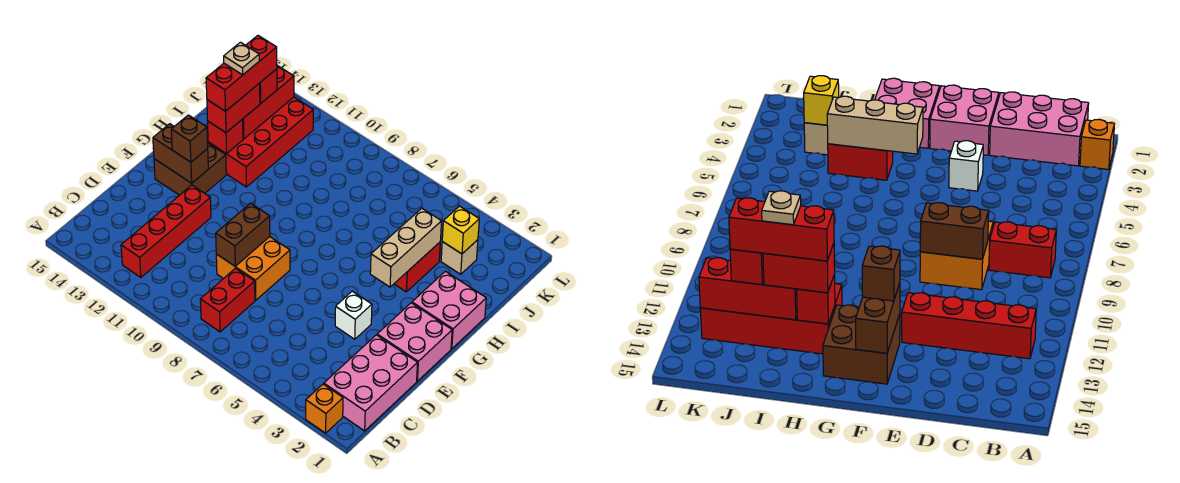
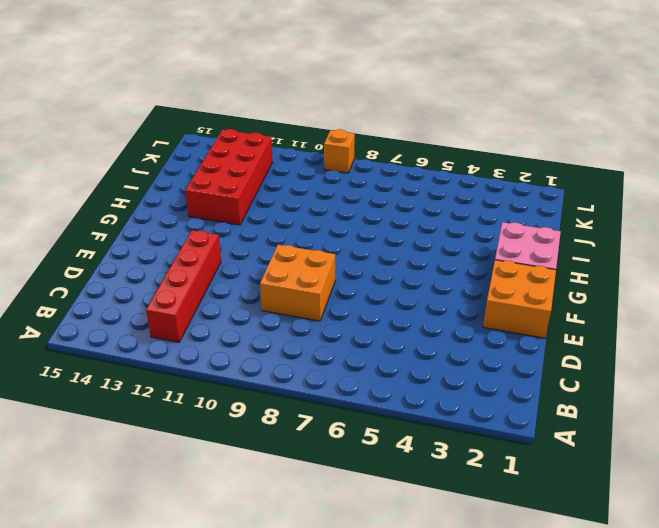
orange 2x2 brick [483,260,556,338] -> pink 2x2 brick [377,303,452,381]
orange 1x1 brick [324,129,355,173] -> orange 1x1 brick moved to [306,384,343,433]
none -> pink 2x3 brick [324,335,418,431]
none -> red 1x2 brick [200,268,255,332]
none -> white 1x1 brick [335,291,372,339]

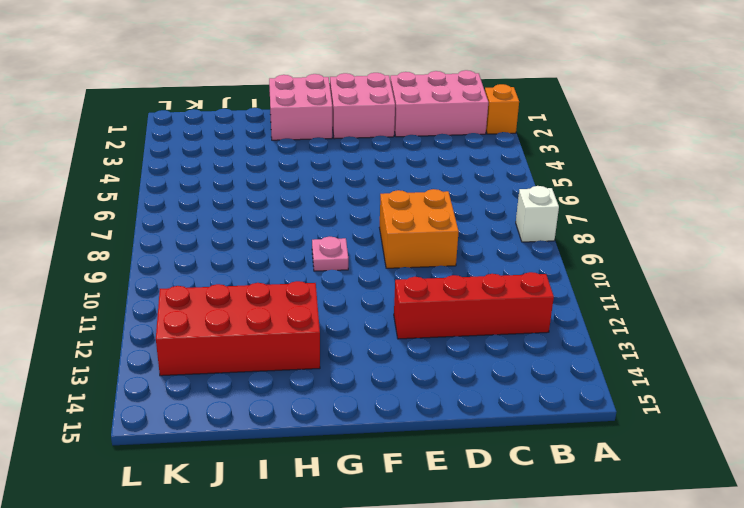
white 1x1 brick [516,186,559,242] -> white 1x1 brick moved to [335,291,372,339]
pink 1x1 plate [312,237,348,271] -> none
none -> red 1x2 brick [200,268,255,332]
none -> brown 2x2 brick [154,143,226,195]
none -> red 1x2 brick [394,242,440,292]

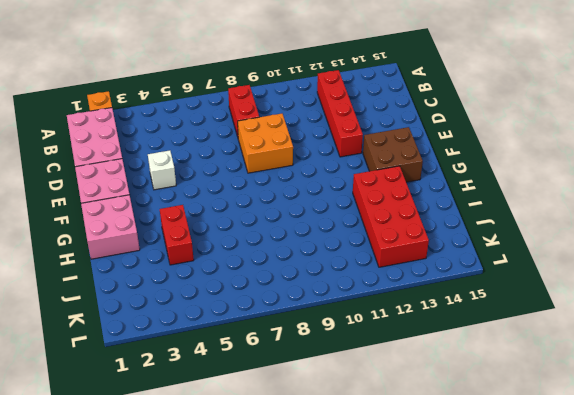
none -> tan 1x1 brick [441,240,478,274]
none -> brown 1x2 brick [216,203,270,266]
none -> brown 1x2 brick [153,124,208,183]

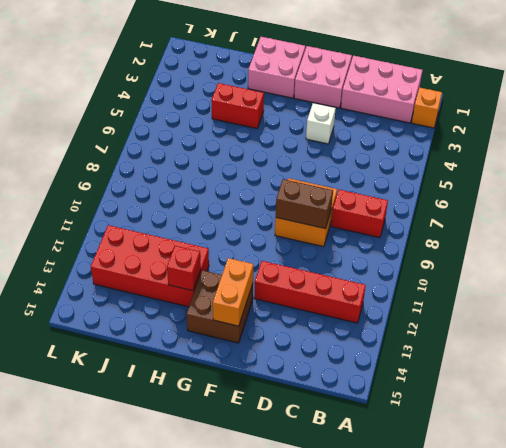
orange 1x2 brick [213,258,253,326] -> brown 1x2 brick [153,124,208,183]
none -> tan 1x1 brick [441,240,478,274]
none -> tan 1x3 brick [370,208,442,287]
none -> red 1x3 brick [243,66,294,139]

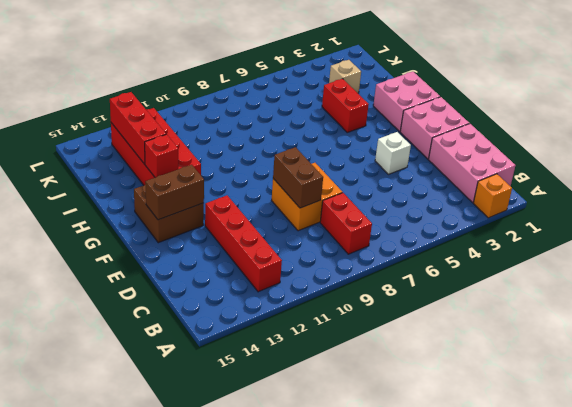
none -> tan 1x3 brick [370,208,442,287]
none -> yellow 1x1 brick [442,206,479,254]
none -> brown 1x1 brick [171,115,208,162]

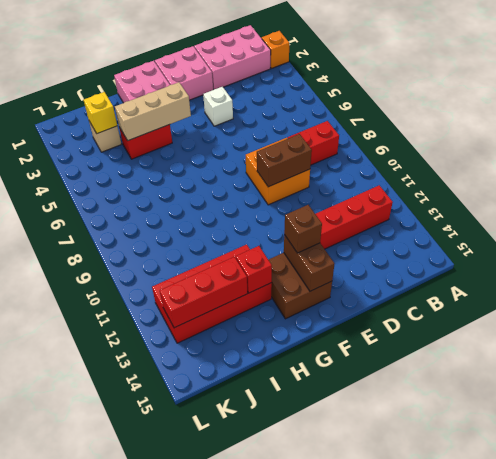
none -> red 1x2 brick [207,83,260,133]
none -> red 1x1 brick [260,69,277,104]
none -> red 1x3 brick [206,36,277,111]

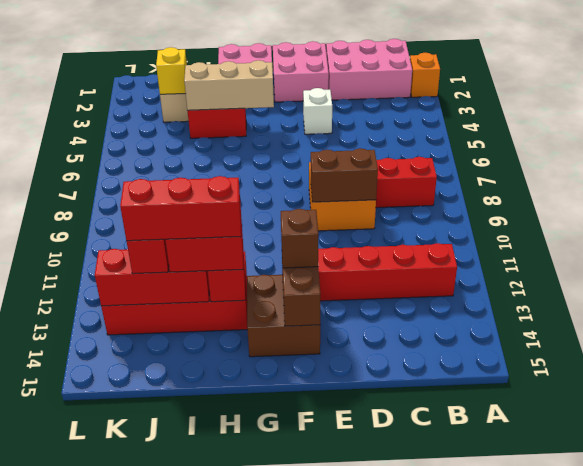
none -> tan 1x1 plate [224,42,259,75]

